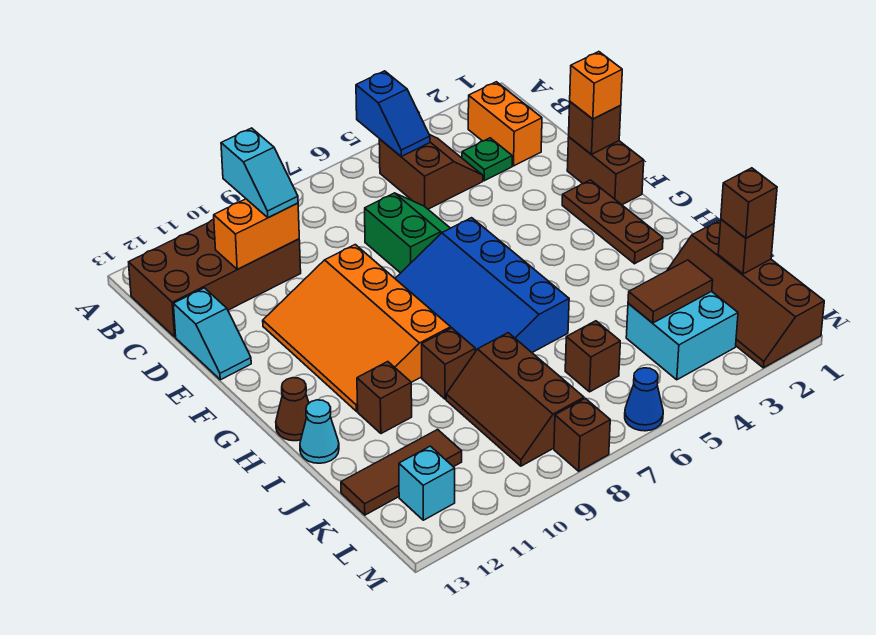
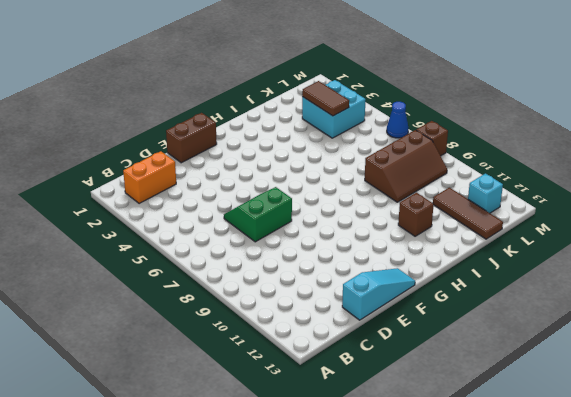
cyan 1x3 slope [342,268,415,320] -> cyan 1x2 slope [173,288,251,380]
none -> brown 2x2 slope [379,135,483,209]
none -> brown 2x4 brick [129,220,301,337]
none -> green 1x1 plate [462,138,512,181]
none -> orange 3x4 slope [263,245,451,411]

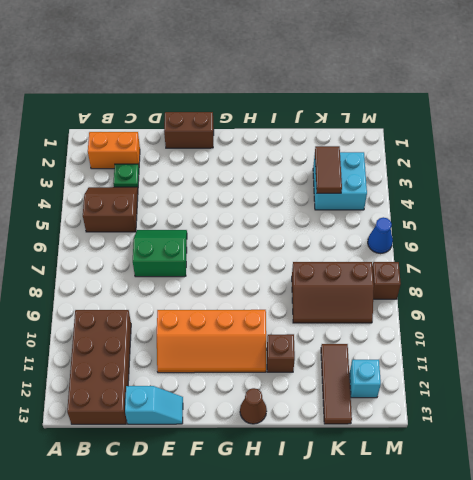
orange 2x4 slope [157,310,266,373] -> orange 3x4 slope [263,245,451,411]
none -> brown 1x3 plate [562,180,663,264]
none -> blue 3x4 slope [395,218,569,352]
none -> brown 1x1 brick [422,328,475,399]
none -> cyan 1x1 cone [300,400,339,463]

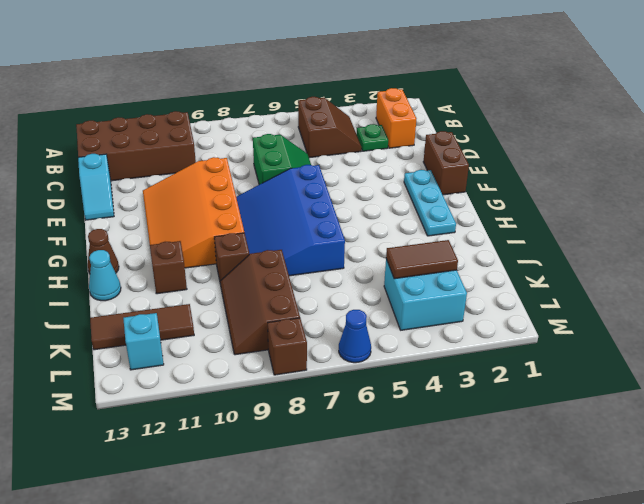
cyan 1x3 plate [404,170,456,236] -> brown 1x3 plate [562,180,663,264]
none -> brown 2x4 slope [667,220,824,368]
none -> brown 1x1 brick [565,321,620,392]
none -> blue 1x2 slope [356,71,430,156]
none -> orange 1x2 brick [214,199,299,269]

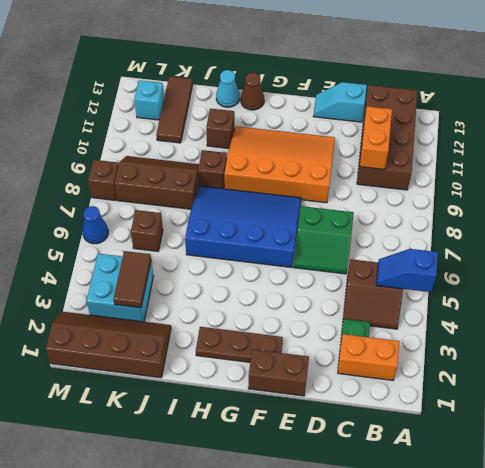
none -> brown 1x1 brick [569,102,621,154]
none -> brown 1x1 brick [718,219,774,274]
none -> cyan 1x2 slope [221,128,298,218]
none -> orange 1x1 brick [570,52,622,119]

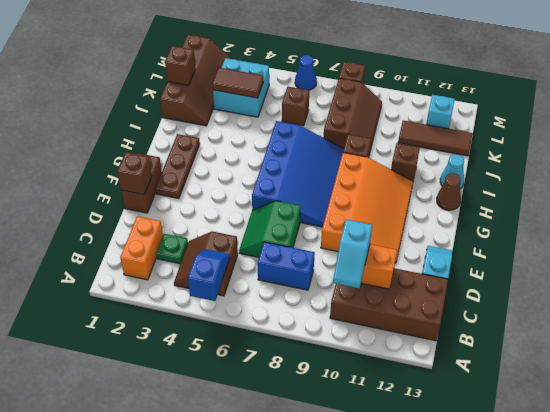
cyan 1x2 slope [333,220,372,288] -> cyan 1x2 slope turned to [221,128,298,218]
blue 1x2 brick [258,242,315,290] -> none
none -> orange 1x1 brick [570,52,622,119]
none -> brown 1x1 brick [721,168,777,238]

